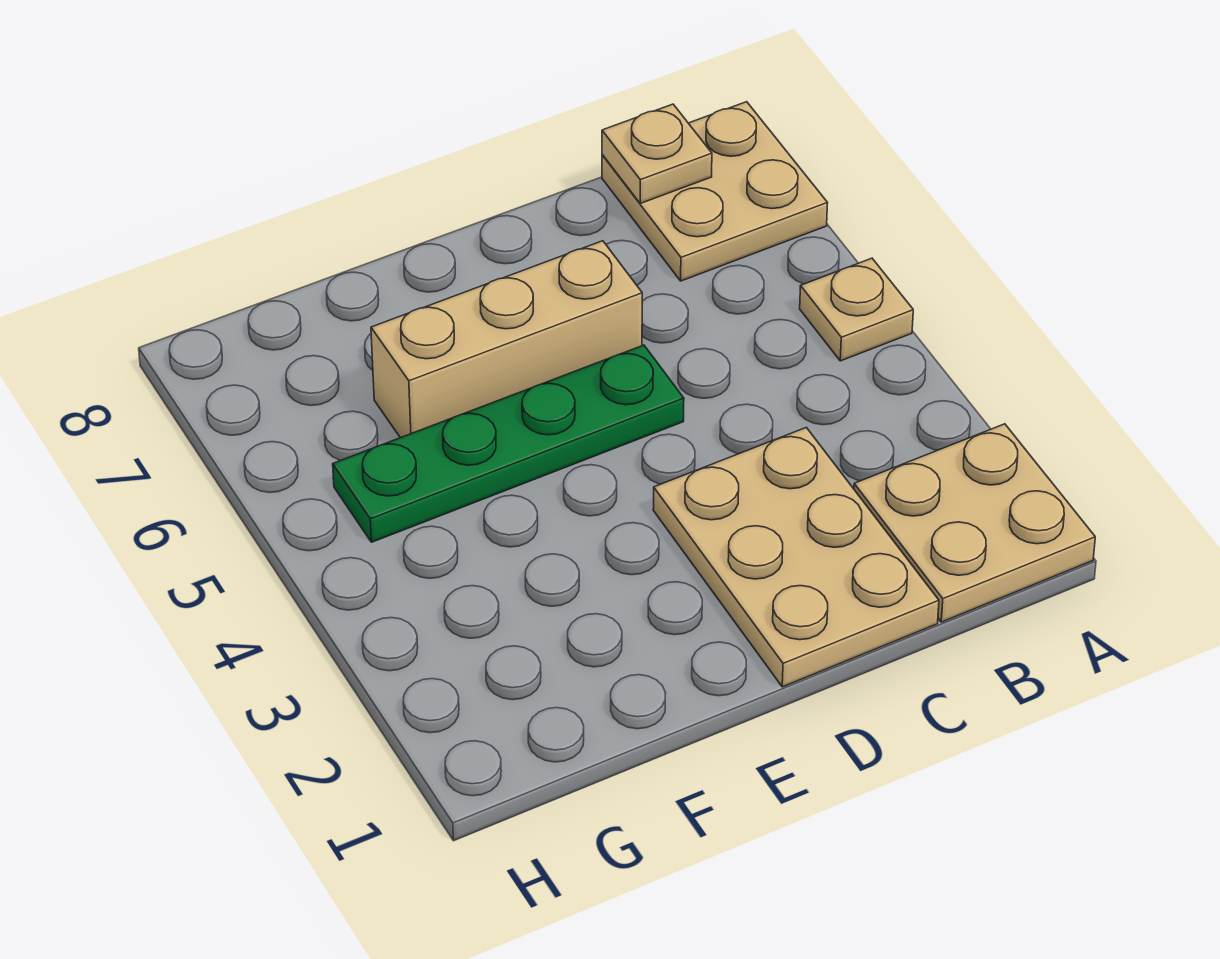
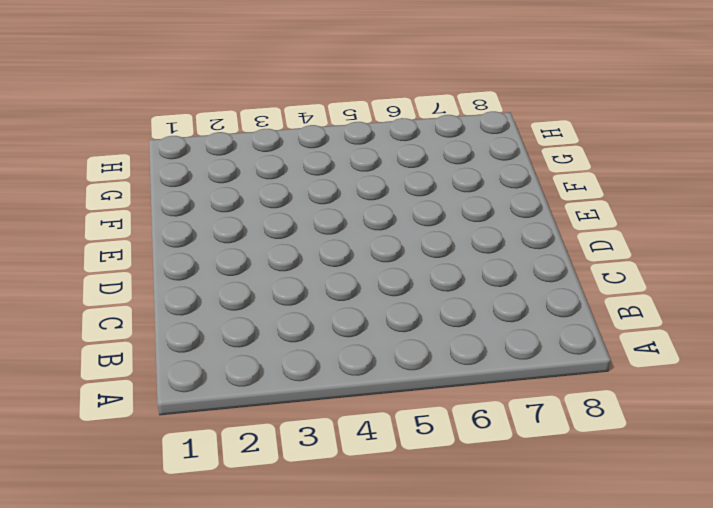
none -> tan 2x2 plate [854,424,1095,622]
none -> tan 1x1 plate [800,258,913,361]

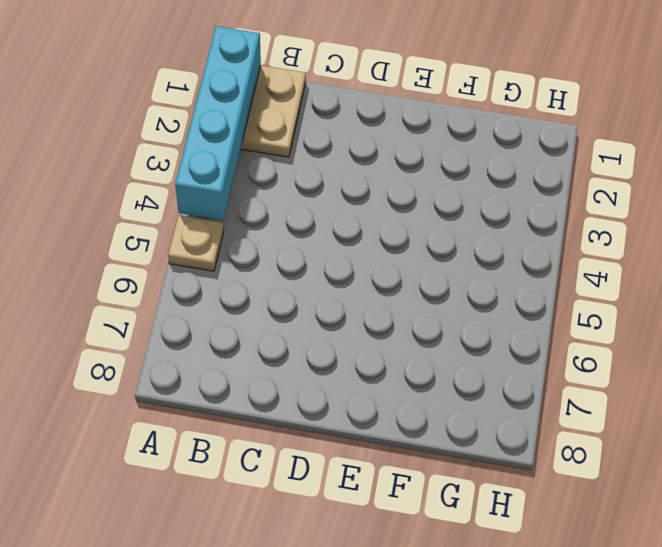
cyan 1x4 brick [175,26,261,220] -> none
none -> tan 2x2 plate [602,102,828,281]
none -> tan 2x3 plate [653,428,939,687]

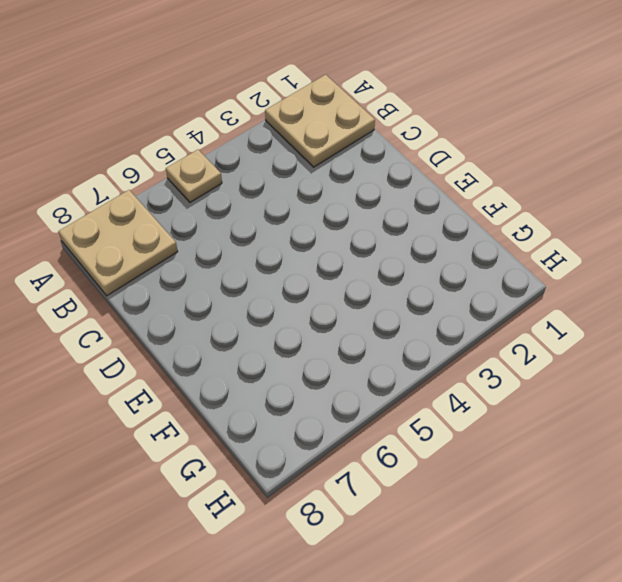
none -> tan 2x3 plate [653,428,939,687]
none -> green 1x4 plate [333,345,684,542]

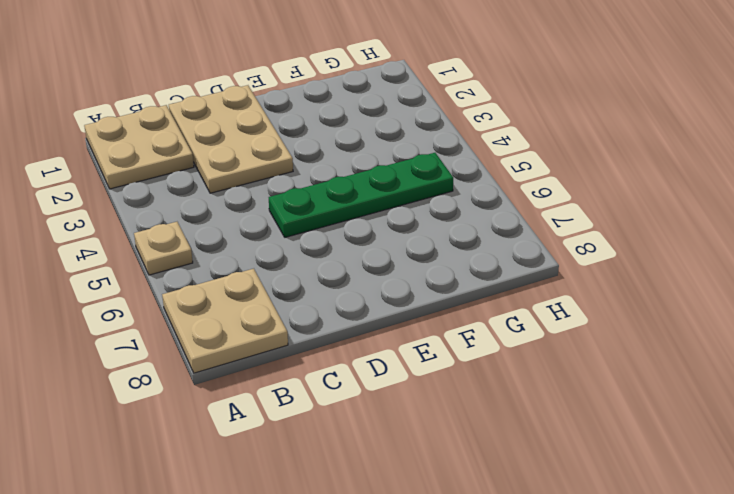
none -> tan 1x3 brick [371,241,642,438]
none -> tan 1x1 plate [602,104,712,204]

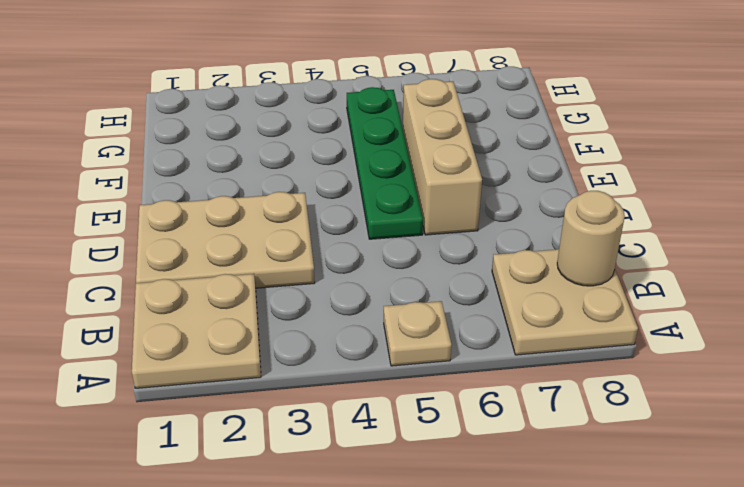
tan 1x1 round brick [557,191,625,286] -> tan 1x1 plate [602,104,712,204]

